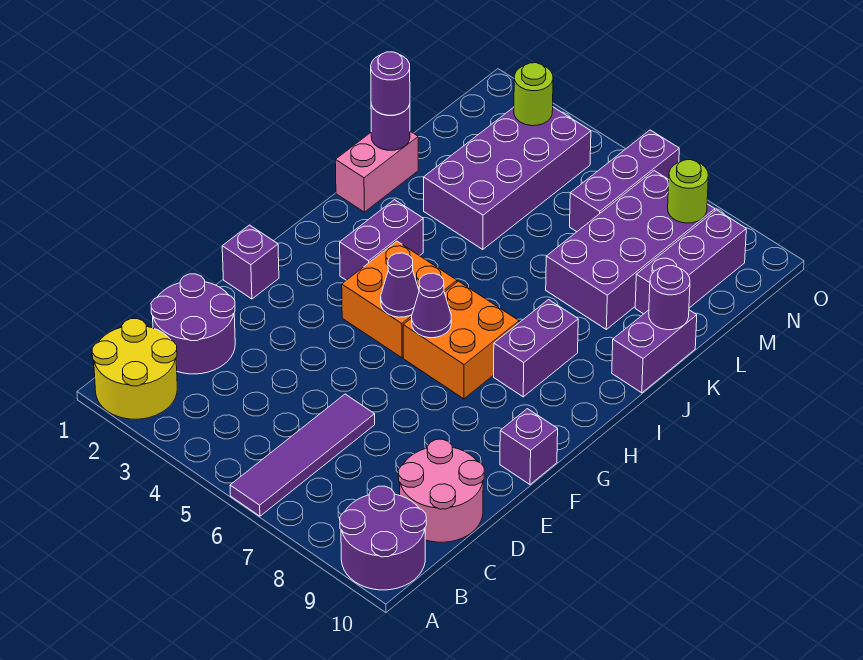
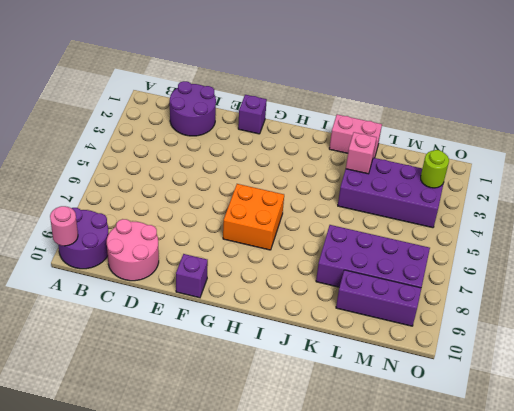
pink 1x1 round brick [50,206,78,246] -> none
pink 1x1 brick [346,132,377,174] -> none
none -> yellow 2x2 round brick [92,319,177,419]
none -> purple 1x4 tile [230,394,375,516]
none -> orange 2x2 brick [342,241,457,358]

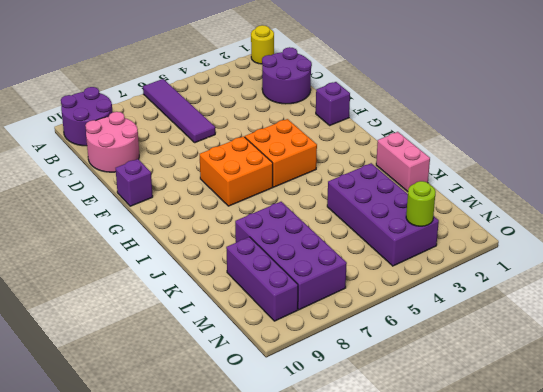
yellow 1x1 round brick [251,25,274,64] -> yellow 2x2 round brick [92,319,177,419]
none -> purple 1x2 brick [340,200,423,280]
none -> purple 1x2 brick [494,300,578,397]
none -> purple 1x2 brick [612,310,697,393]

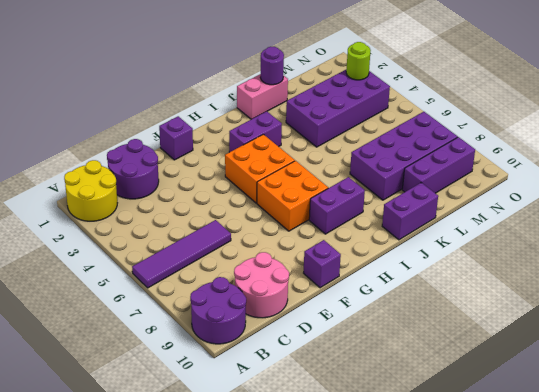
none -> purple 1x3 brick [570,130,679,232]
none -> purple 1x1 cone [381,253,419,317]
none -> purple 1x1 cone [412,273,451,338]

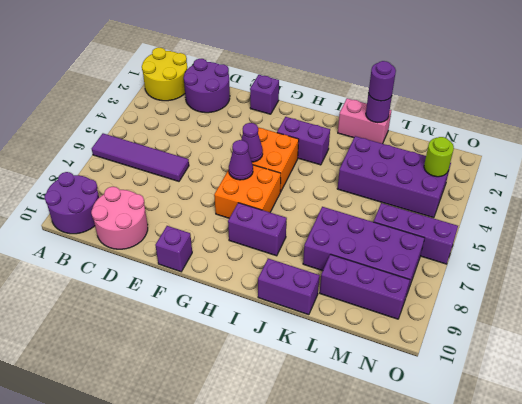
none -> purple 1x1 round brick [649,266,690,330]
none -> lime 1x1 round brick [668,160,708,223]

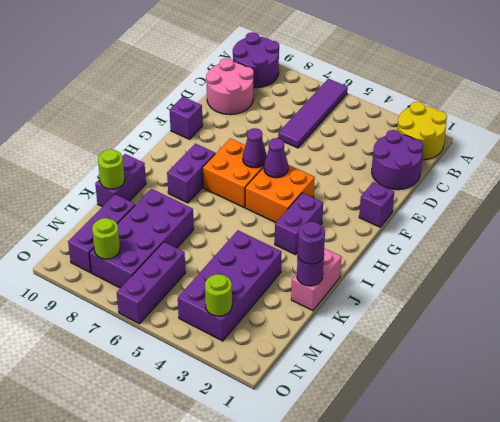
lime 1x1 round brick [98,149,125,189] -> purple 1x1 round brick [649,266,690,330]

